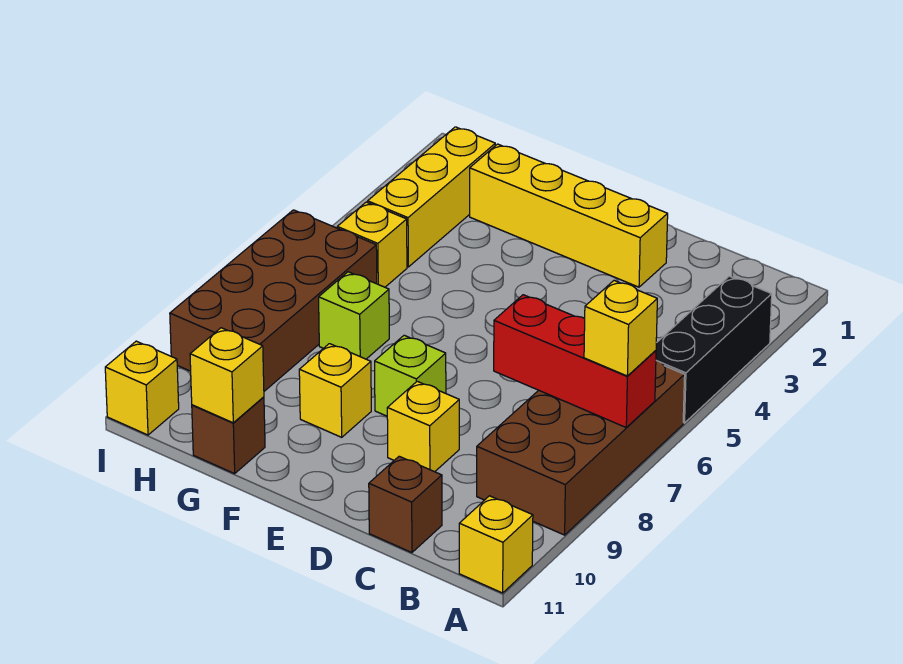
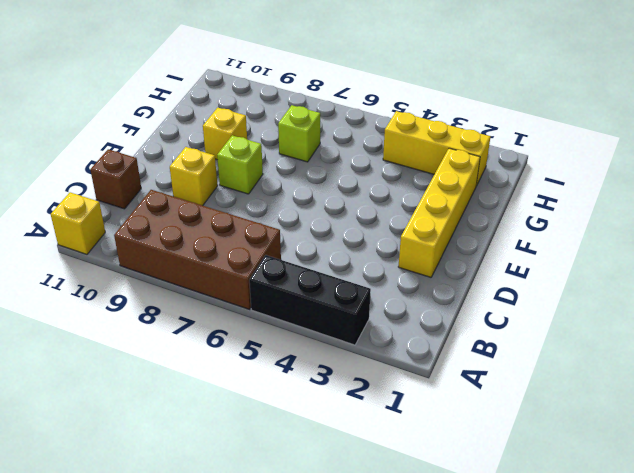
none -> brown 1x1 brick [192,397,265,474]
none -> yellow 1x1 brick [337,202,407,287]
none -> brown 2x4 brick [170,210,377,391]

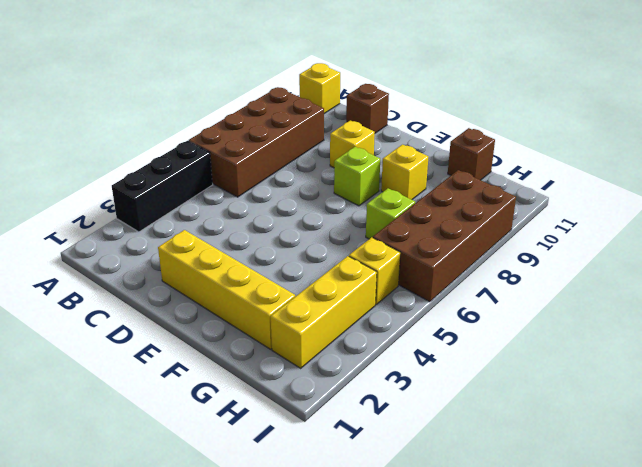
none -> yellow 1x1 brick [105,341,179,435]
none -> red 1x3 brick [494,295,656,428]
none -> yellow 1x1 brick [190,328,264,423]

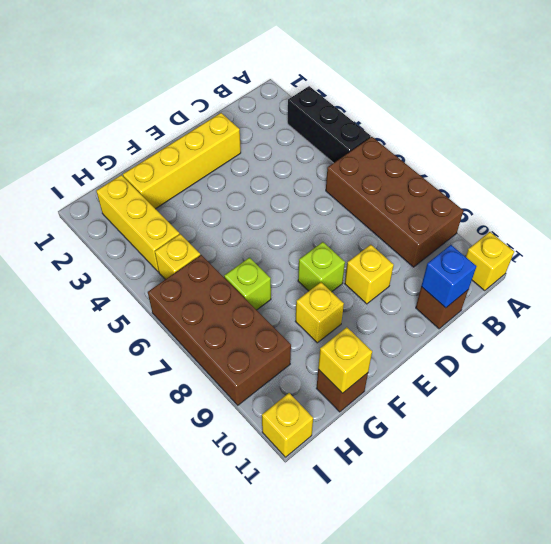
blue 1x1 brick [421,245,476,308] -> none
none -> red 1x3 brick [494,295,656,428]
none -> yellow 1x1 brick [584,281,657,376]

